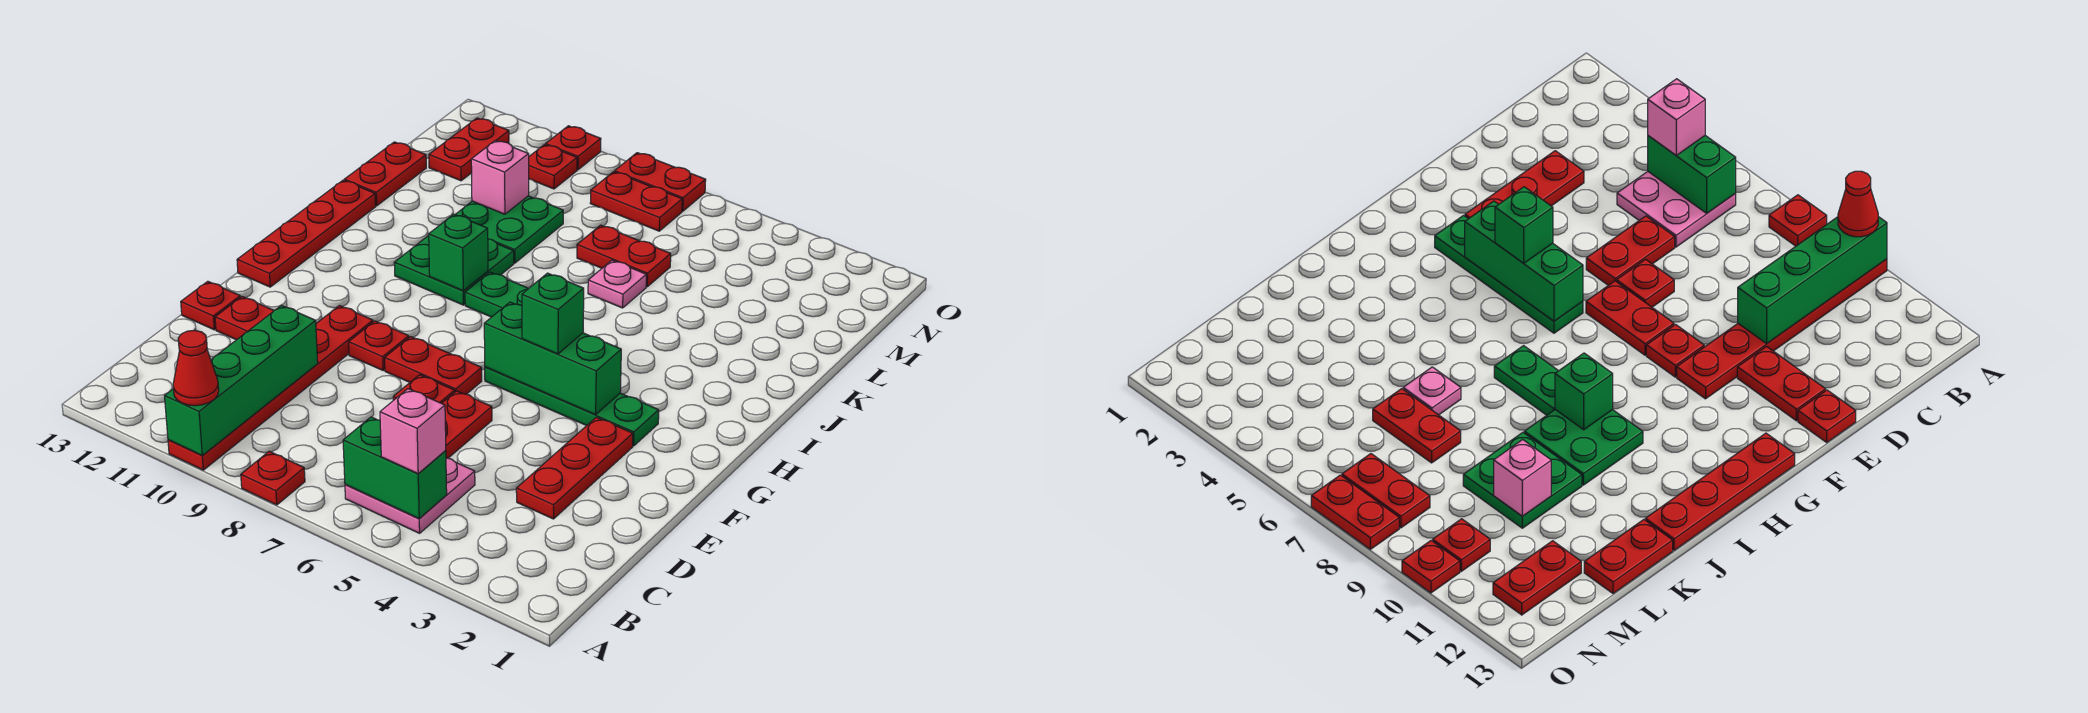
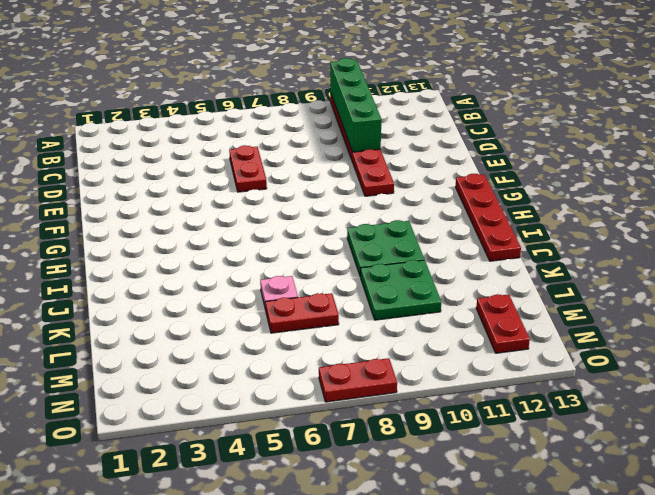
none -> red 1x1 plate [241,451,305,505]
none -> pink 2x2 plate [345,458,475,533]
none -> red 1x3 plate [516,417,633,519]
none -> red 1x1 plate [393,375,455,403]

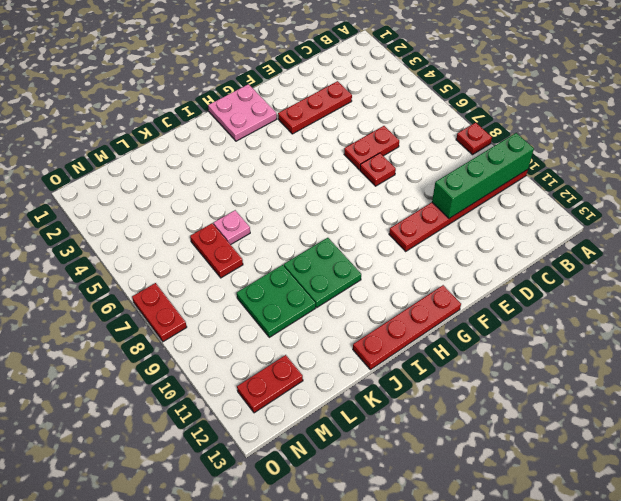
pink 2x2 plate [208,84,277,141] -> pink 2x2 plate moved to [345,458,475,533]
none -> red 1x2 plate [215,297,274,340]
none -> red 1x1 plate [181,281,240,330]
none -> red 1x2 plate [385,337,482,394]
none -> red 1x1 plate [349,321,409,370]

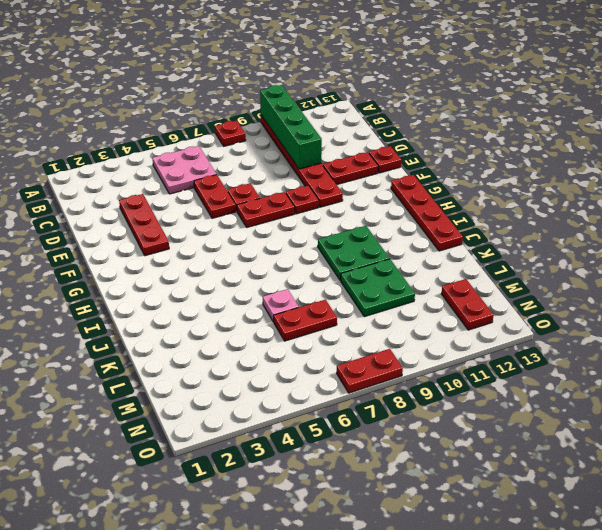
none -> green 1x4 plate [485,367,659,446]
none -> green 1x2 plate [465,272,529,317]
none -> red 1x2 plate [344,142,426,206]
none -> red 1x2 plate [590,172,682,231]

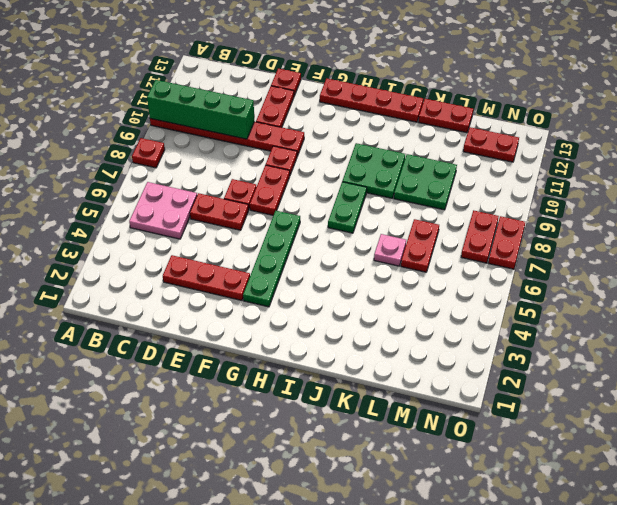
none -> red 1x1 plate [529,145,577,189]
none -> red 1x1 plate [546,126,601,170]
none -> green 1x2 brick [343,417,447,519]
none -> green 1x3 brick [484,302,621,415]

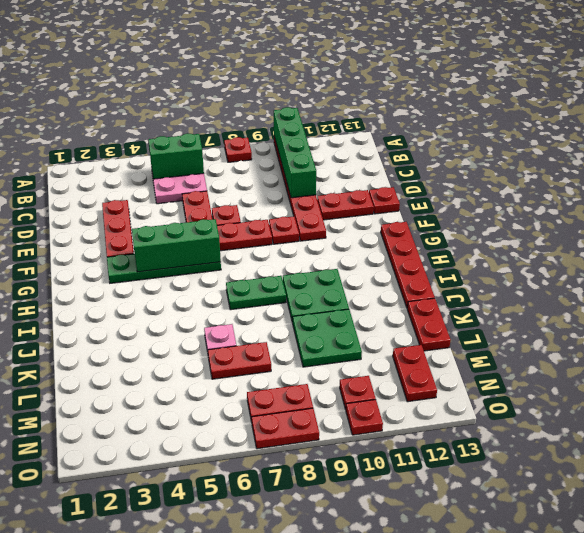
none -> green 1x1 brick [429,214,488,291]
none -> pink 1x1 brick [471,140,529,214]
none -> red 1x1 cone [173,330,219,406]
none -> pink 1x1 brick [380,389,446,474]

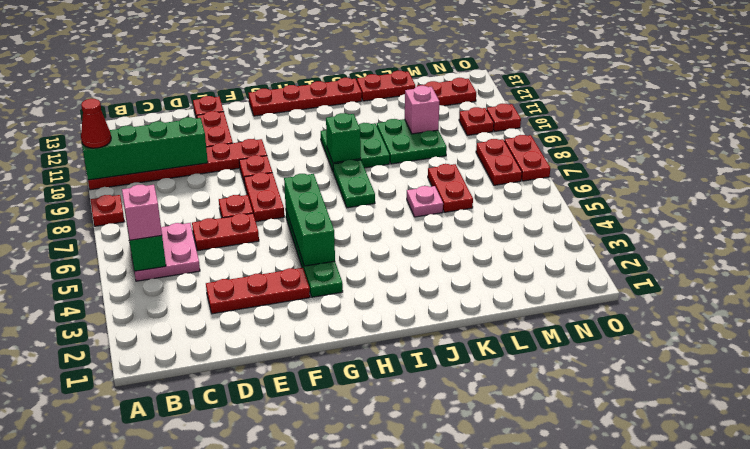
none -> green 1x1 brick [522,273,584,354]

